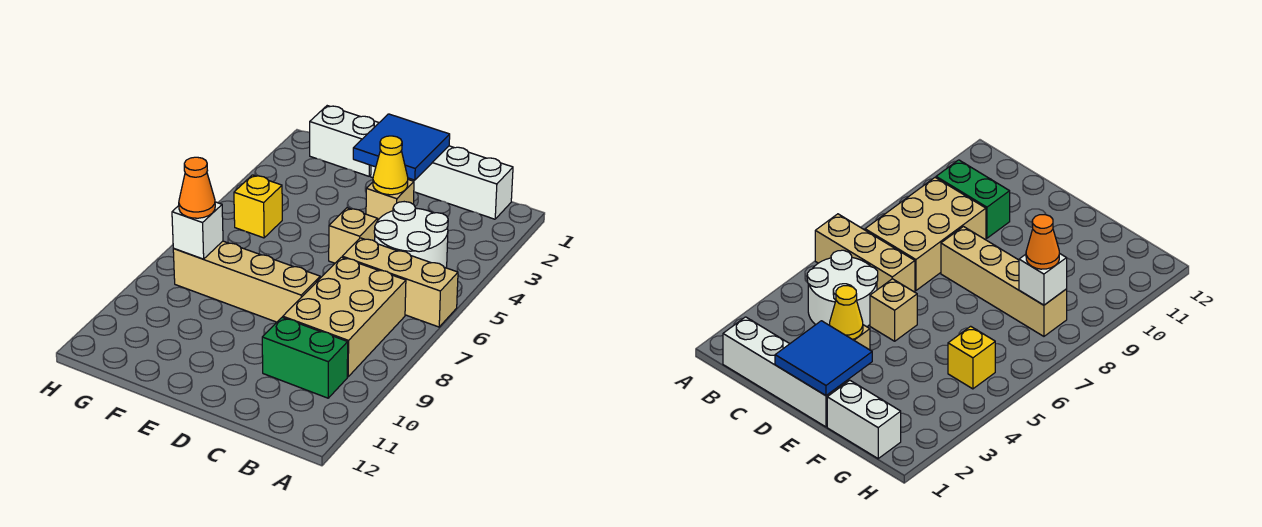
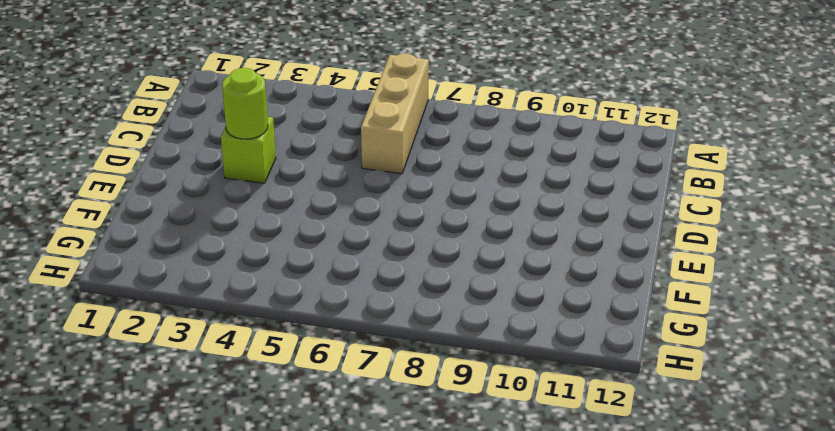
lime 1x1 brick [221,117,276,183] -> tan 1x1 brick [366,180,414,220]
lime 1x1 round brick [222,68,268,139] -> yellow 1x1 cone [373,136,408,195]
none -> white 1x4 brick [371,146,513,219]
none -> white 2x2 round brick [374,202,448,268]
none -> tan 2x3 brick [283,257,406,377]

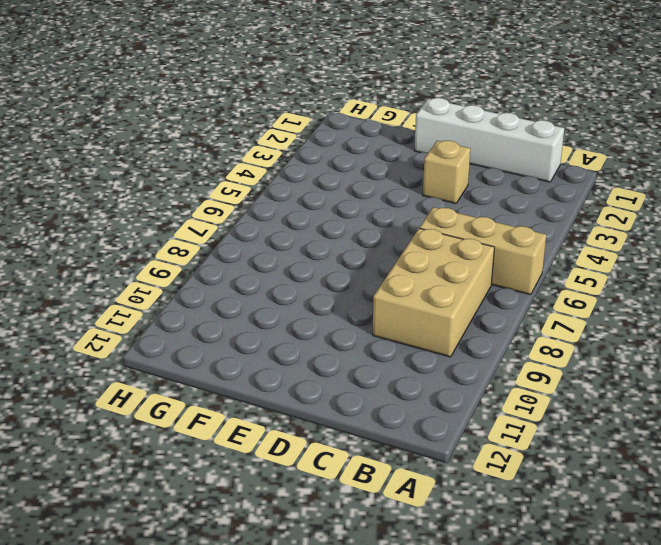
none -> white 2x2 round brick [374,202,448,268]
none -> green 1x2 brick [262,317,348,398]
none -> tan 1x1 brick [329,208,378,263]

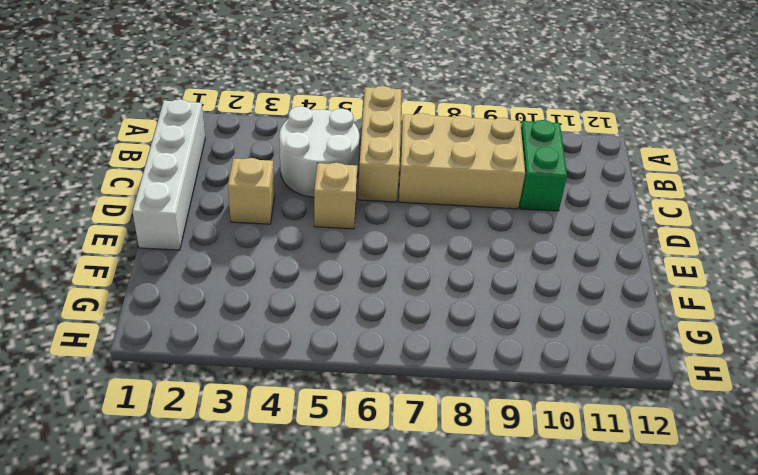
none -> tan 1x4 brick [173,241,320,322]
none -> white 1x2 brick [310,106,379,176]
none -> yellow 1x1 brick [234,175,282,238]

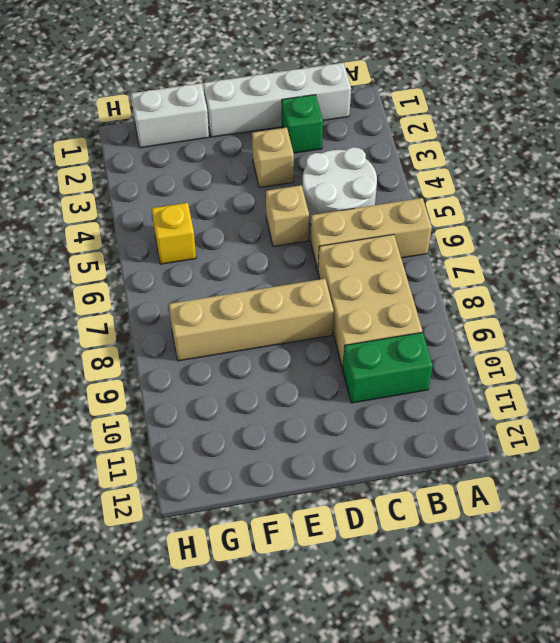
green 1x1 brick [282,95,323,153] -> none
none -> blue 2x2 tile [353,114,450,180]
none -> yellow 1x1 cone [373,136,408,195]
none -> white 1x1 brick [172,202,223,259]

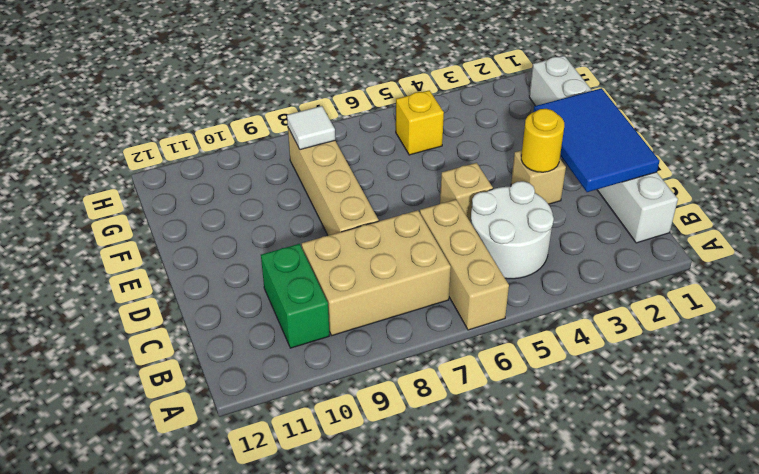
blue 2x3 tile [534,88,659,192] -> blue 2x2 tile [353,114,450,180]
yellow 1x1 round brick [521,109,564,172] -> yellow 1x1 cone [373,136,408,195]
white 1x1 tile [287,106,335,150] -> white 1x1 brick [172,202,223,259]
none -> orange 1x1 cone [179,157,215,218]

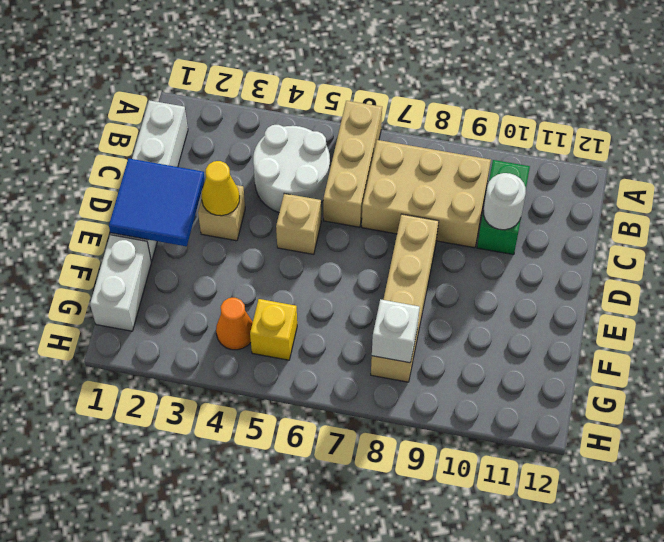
white 1x1 round brick [484,173,526,230] -> none
orange 1x1 cone [216,298,253,350] -> orange 1x1 cone moved to [179,157,215,218]

